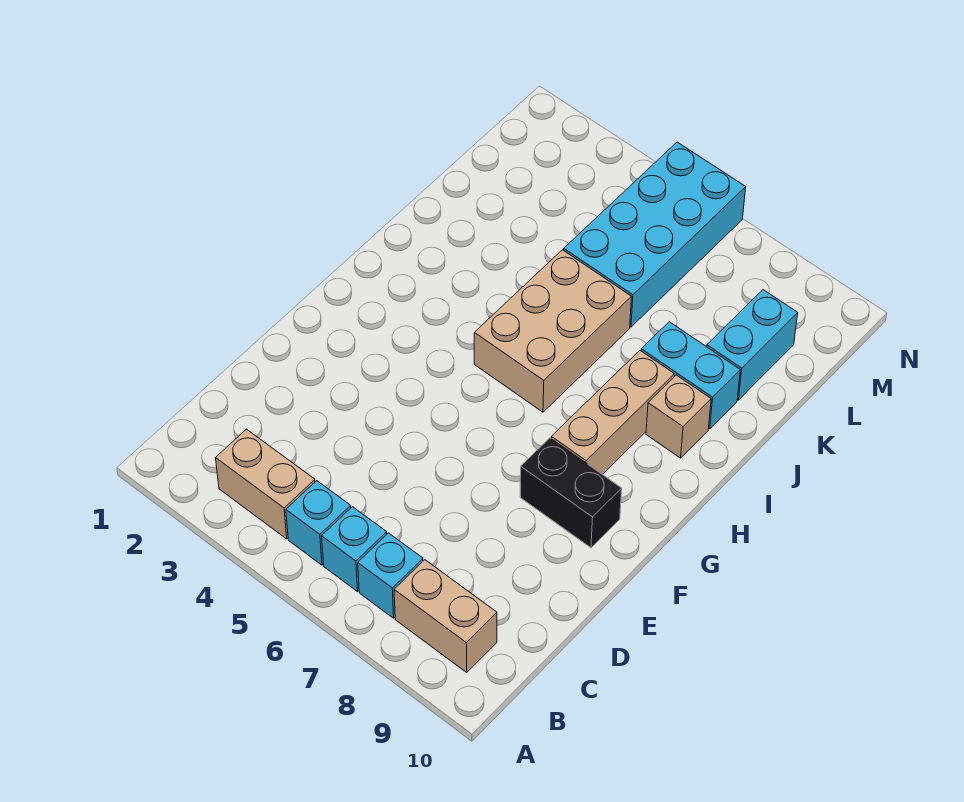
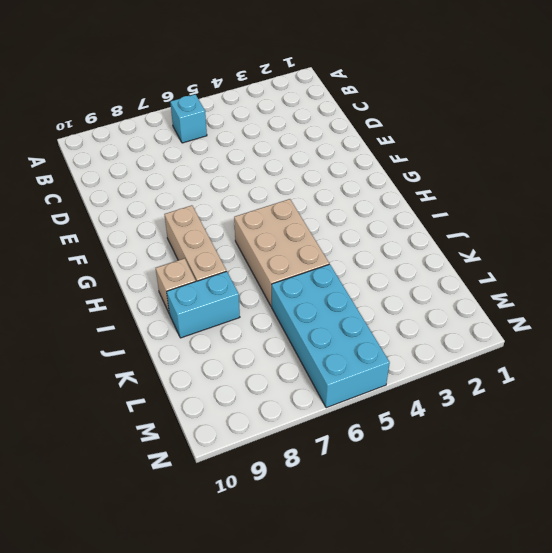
none -> tan 1x2 brick [216,429,315,539]
none -> cyan 1x1 brick [286,481,351,565]
none -> cyan 1x1 brick [358,533,423,618]

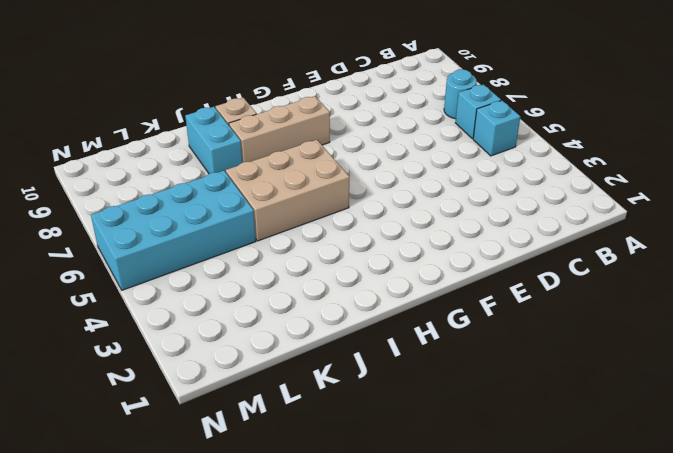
cyan 1x1 round brick [444,69,477,119] -> cyan 1x1 brick [358,533,423,618]
none -> tan 1x2 brick [216,429,315,539]
none -> tan 1x2 brick [394,560,497,672]
none -> black 1x2 brick [520,438,622,548]

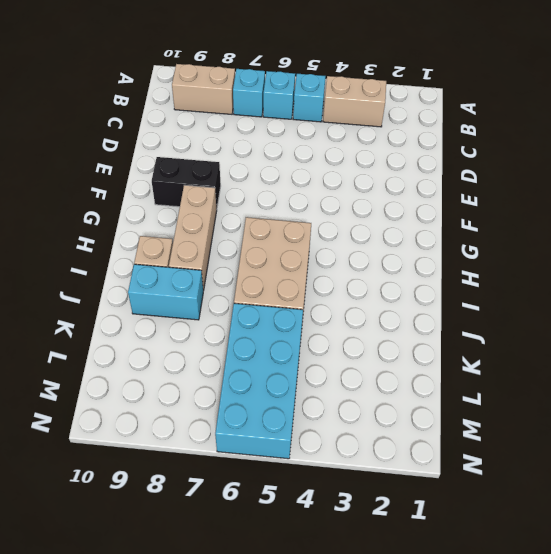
none -> cyan 1x2 brick [707,290,798,400]

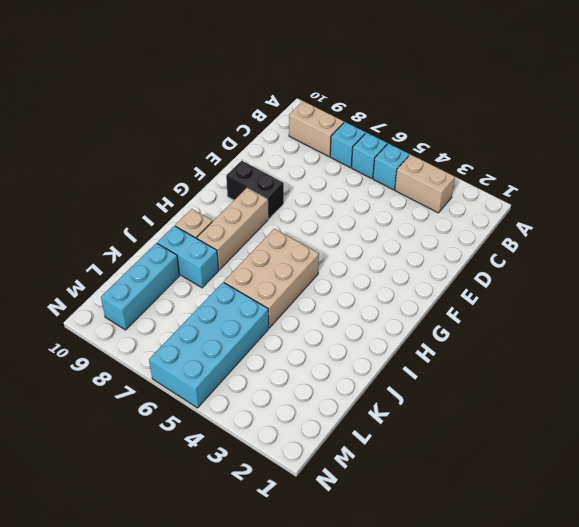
cyan 1x3 brick [101,243,180,330] -> cyan 1x2 brick [707,290,798,400]

